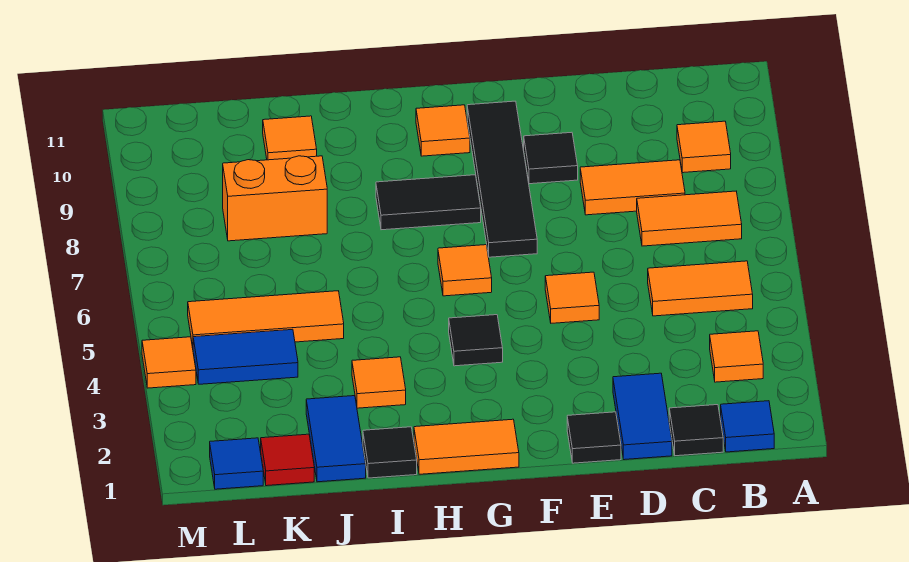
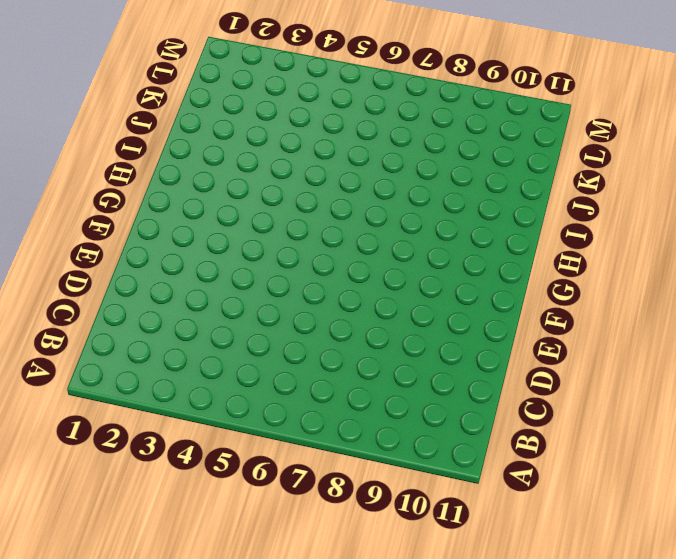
none -> blue 1x1 tile [721,401,774,452]
none -> orange 1x1 tile [710,331,763,382]
none -> orange 1x2 tile [648,261,753,316]

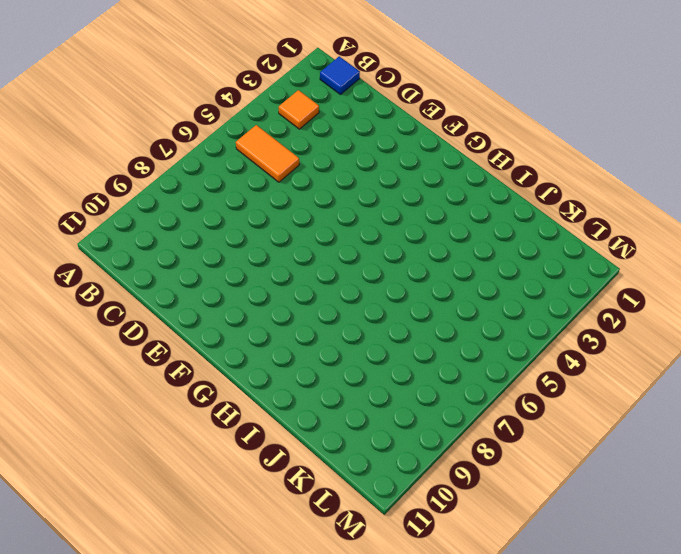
none -> orange 1x2 tile [637,191,742,246]
none -> orange 1x1 tile [677,121,731,173]
none -> black 1x1 tile [669,405,723,456]

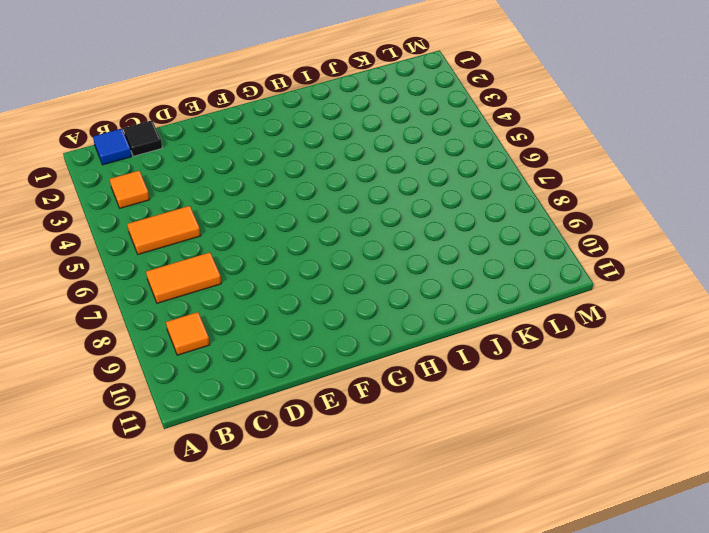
none -> orange 1x2 tile [580,160,685,215]
none -> blue 1x2 tile [613,373,672,460]
none -> black 1x1 tile [567,412,621,463]

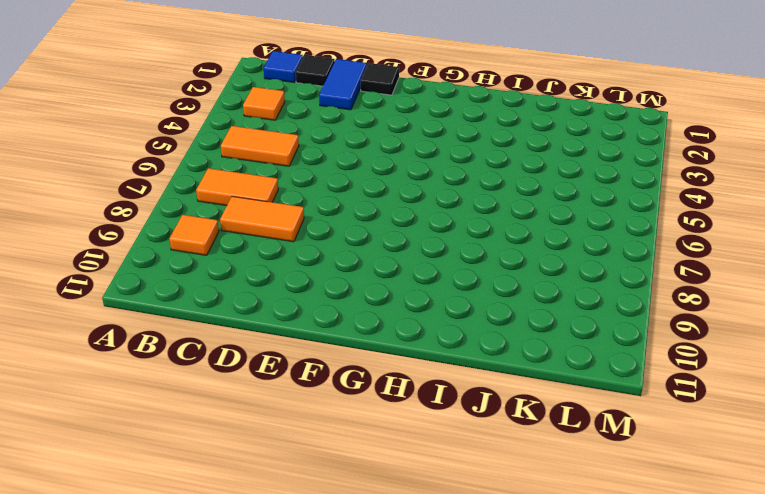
none -> orange 1x1 tile [545,272,599,323]
none -> black 1x1 tile [524,132,578,184]
none -> black 1x4 tile [467,101,537,257]

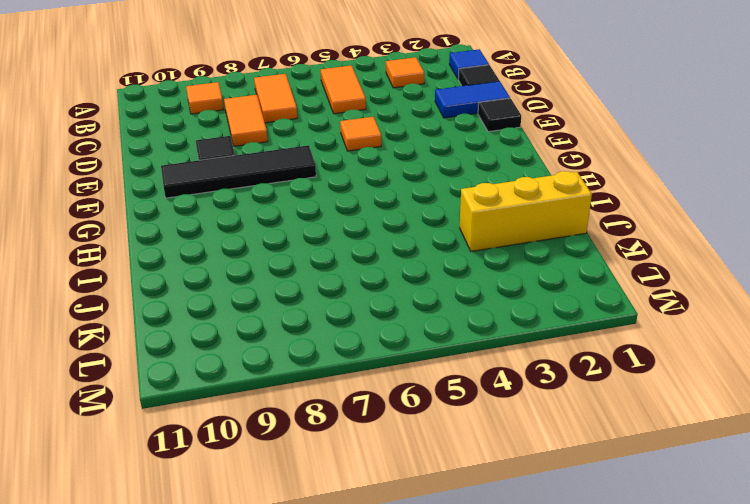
yellow 1x3 brick [460,171,592,251] -> blue 1x2 tile [306,396,366,482]
none -> orange 1x2 tile [414,419,519,474]
none -> black 1x1 tile [449,315,503,366]
none -> orange 1x1 tile [438,245,492,296]

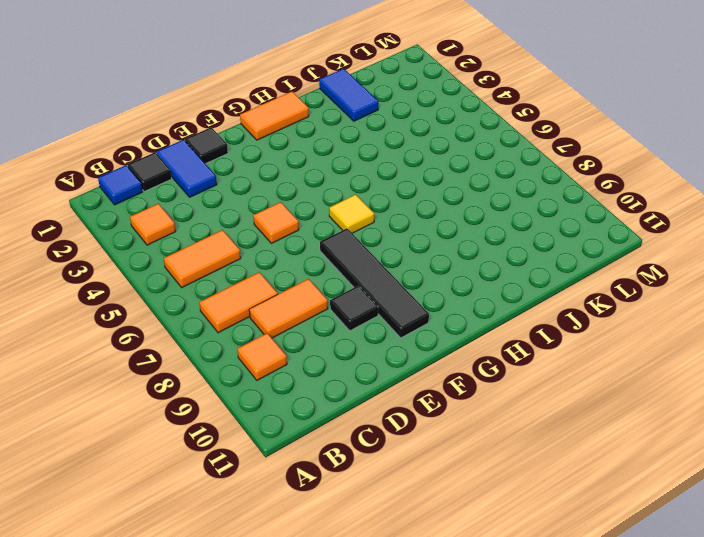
yellow 1x1 tile [329,194,374,233] -> orange 1x1 tile [438,245,492,296]
none -> black 1x1 tile [449,315,503,366]
none -> black 1x2 tile [376,175,481,230]
none -> orange 1x1 tile [416,105,470,156]

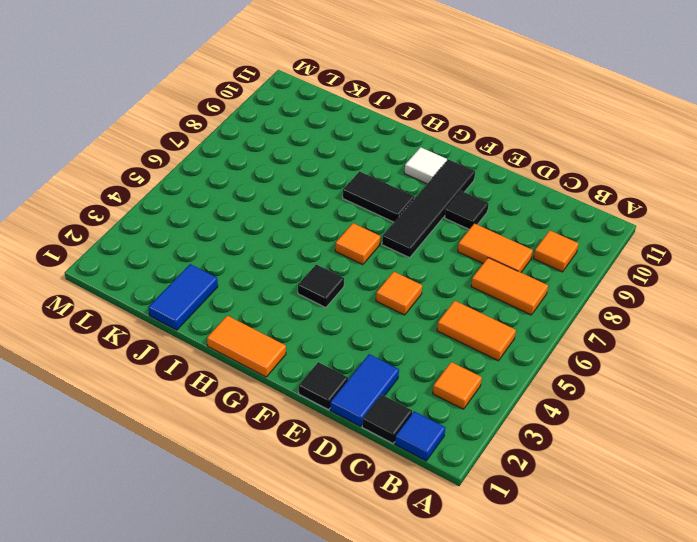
white 1x1 tile [404,147,447,184] -> orange 1x1 tile [416,105,470,156]
none -> black 1x1 tile [363,427,417,478]
none -> orange 1x1 tile [352,357,406,408]
none -> orange 1x3 tile [188,291,344,347]

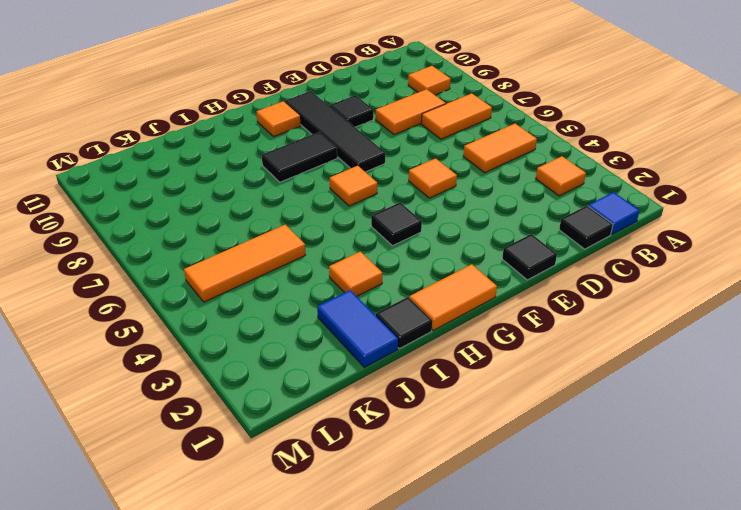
none -> blue 1x2 tile [613,373,672,460]
none -> orange 1x2 brick [223,156,327,241]
none -> orange 1x1 tile [263,116,317,160]

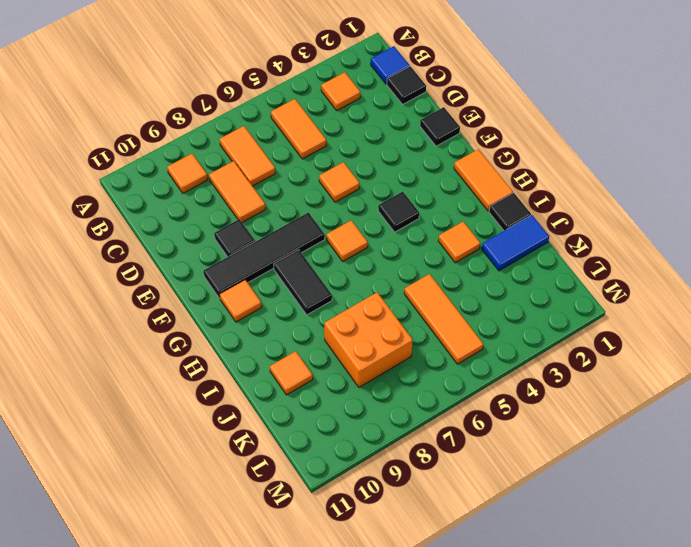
orange 2x2 brick [324,293,413,387] -> orange 1x2 brick [223,156,327,241]
none -> blue 1x2 tile [613,373,672,460]
none -> red 1x1 tile [261,434,314,486]
none -> blue 1x2 tile [193,329,298,384]

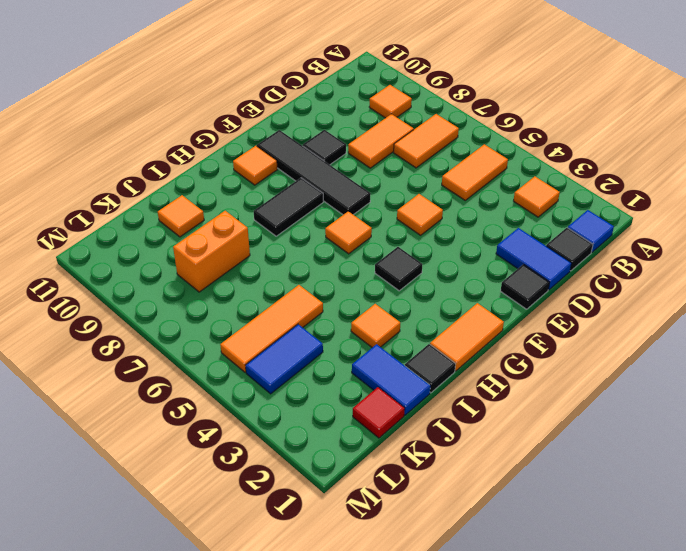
none -> blue 1x1 tile [210,438,263,489]
none -> orange 1x1 tile [142,337,196,388]

